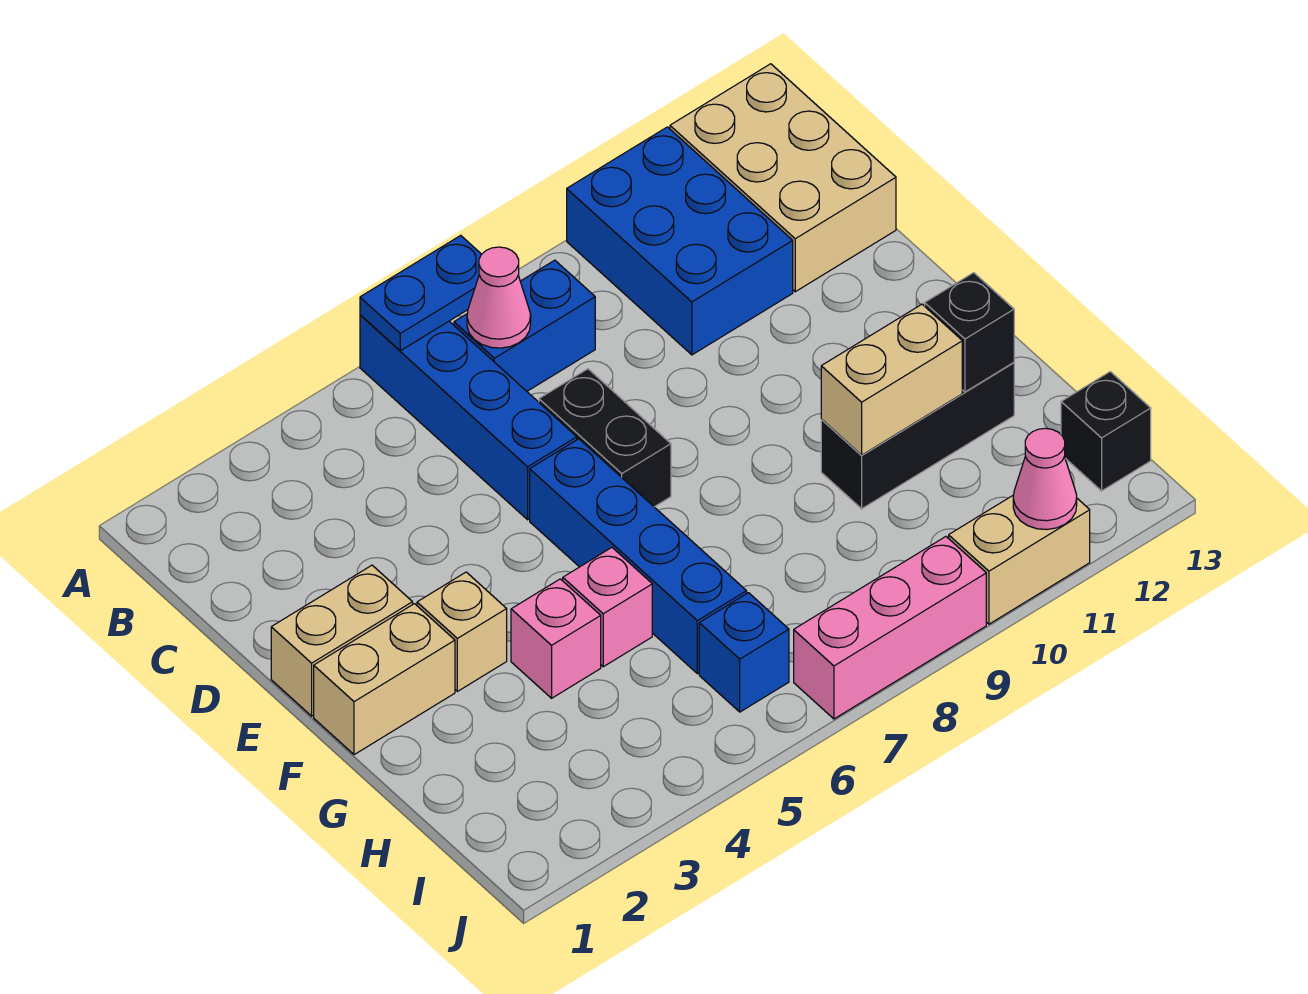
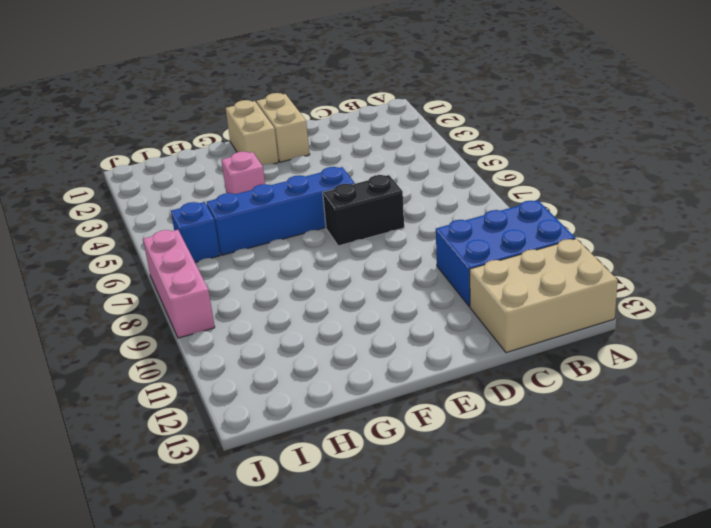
none -> blue 1x4 brick [360,315,577,520]
none -> blue 1x2 brick [454,260,595,391]
none -> tan 1x1 brick [417,572,507,691]

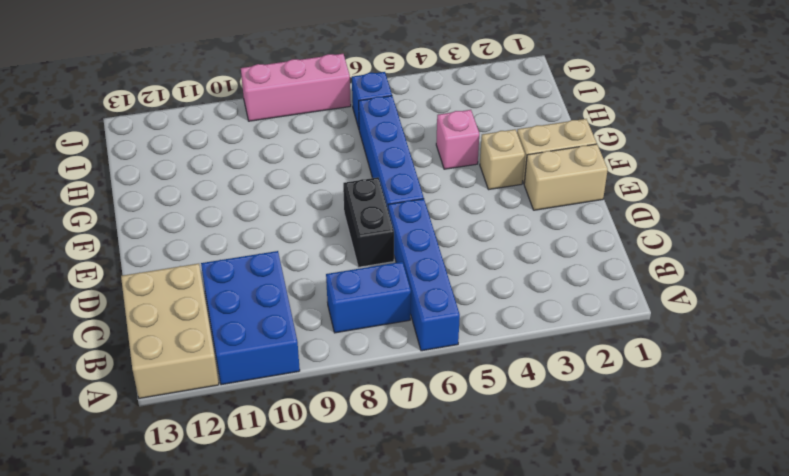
none -> pink 1x1 brick [563,548,652,667]
none -> black 1x3 brick [821,363,1014,509]
none -> black 1x1 brick [1061,372,1151,491]

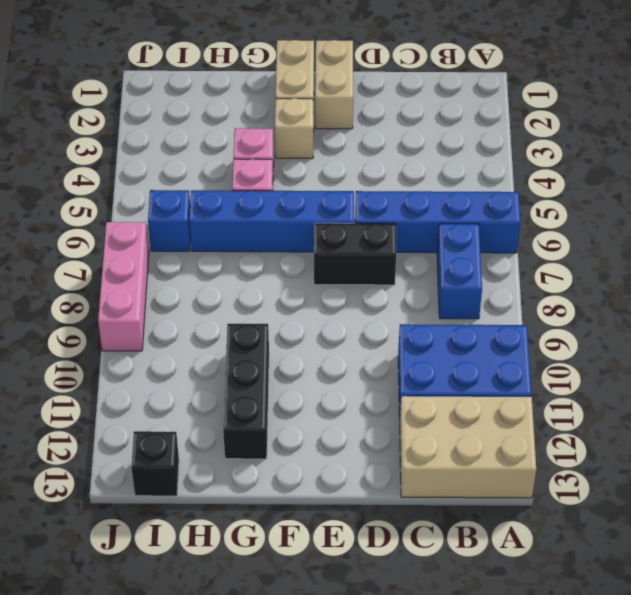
none -> tan 1x2 brick [949,495,1090,624]
none -> blue 1x2 plate [360,235,481,351]
none -> pink 1x1 cone [467,247,531,348]

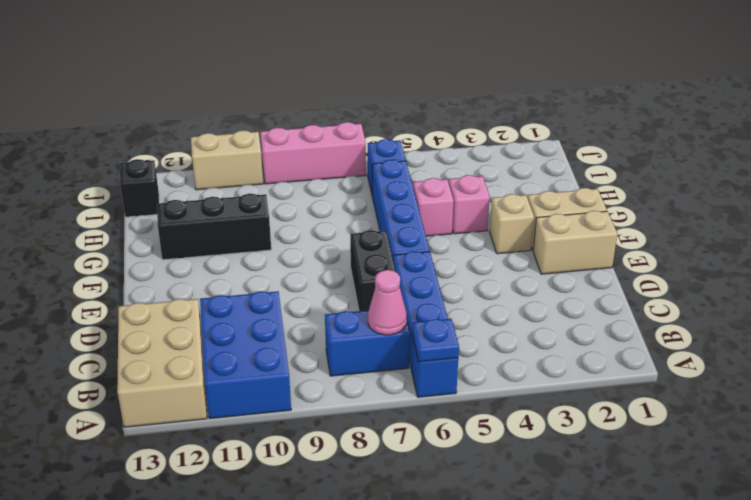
blue 1x1 plate [412,319,459,362] -> blue 1x2 plate [360,235,481,351]
none -> tan 1x2 brick [821,304,962,455]
none -> black 1x1 brick [925,273,1014,392]
none -> pink 1x1 cone [1013,428,1077,530]

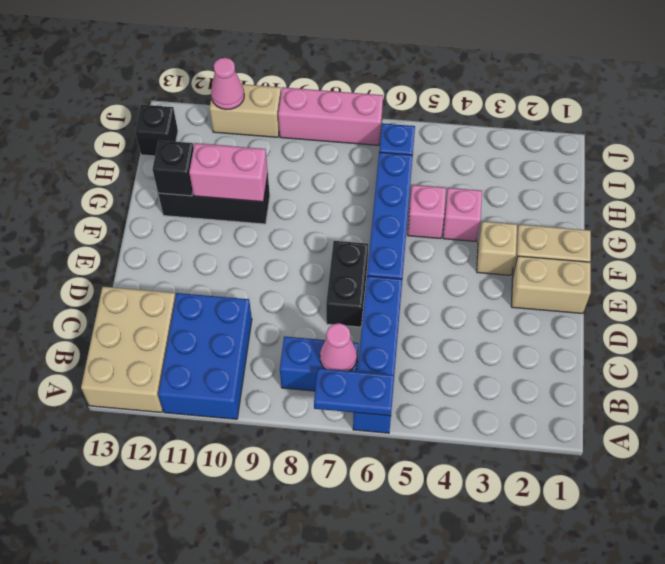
pink 1x2 brick [189,143,268,202] -> tan 1x2 brick [821,304,962,455]

